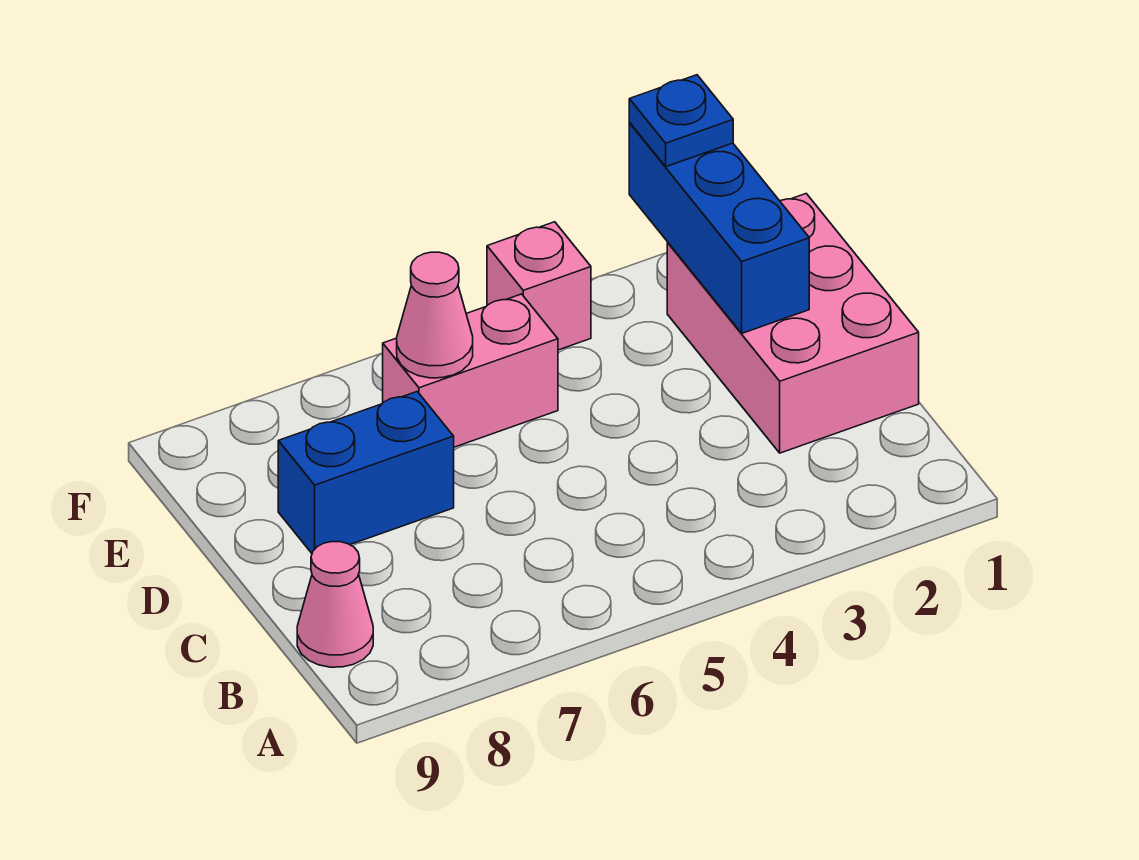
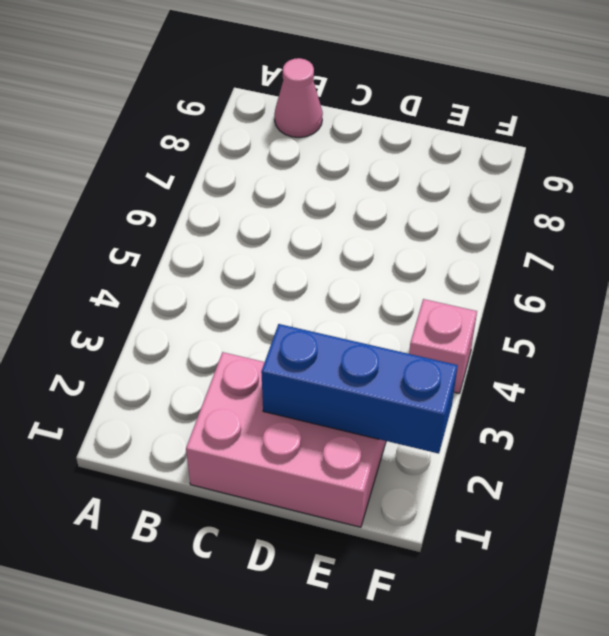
none -> blue 1x2 brick [278,392,454,553]
none -> pink 1x2 brick [383,294,558,447]

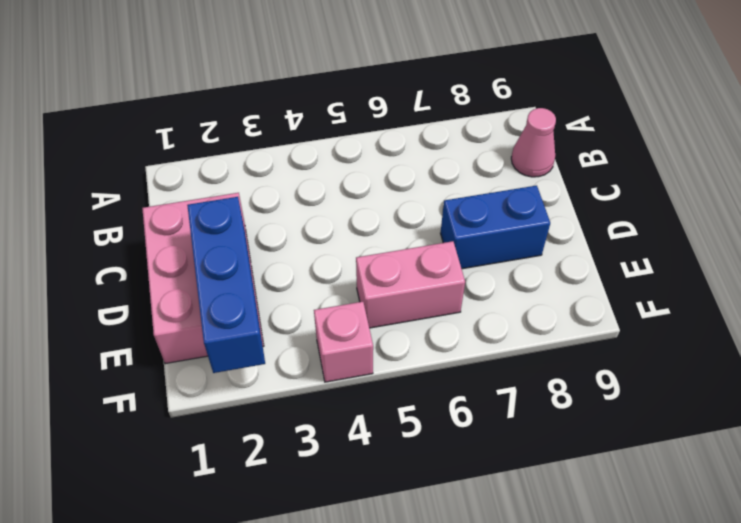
none -> pink 1x1 cone [397,252,473,378]
none -> blue 1x1 plate [629,75,733,167]

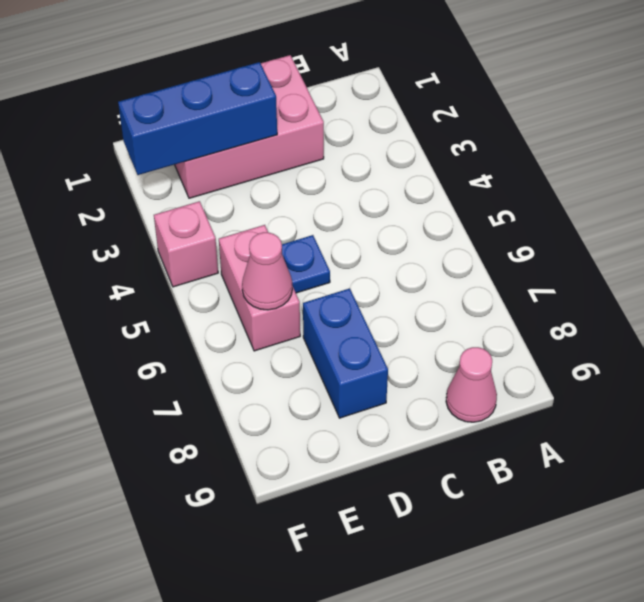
blue 1x1 plate [282,235,330,293] -> blue 1x1 plate moved to [629,75,733,167]

